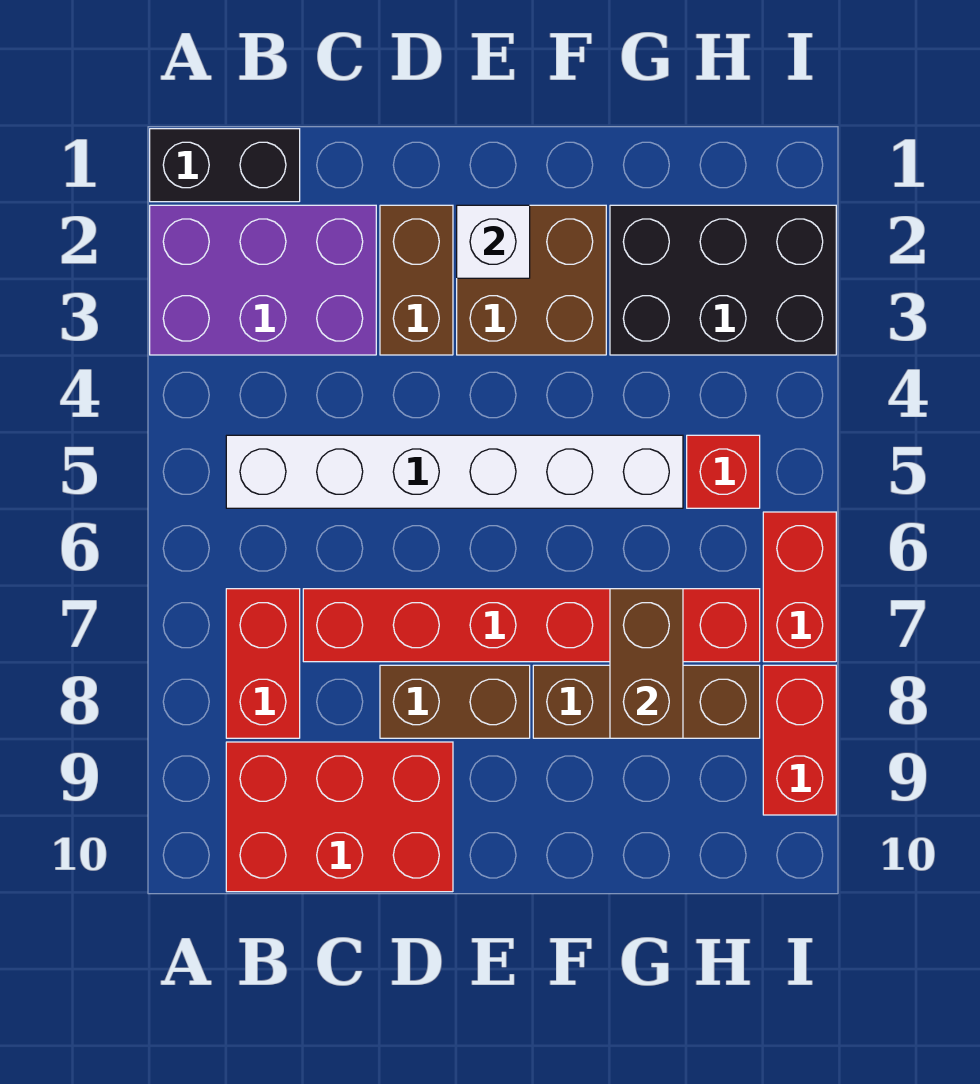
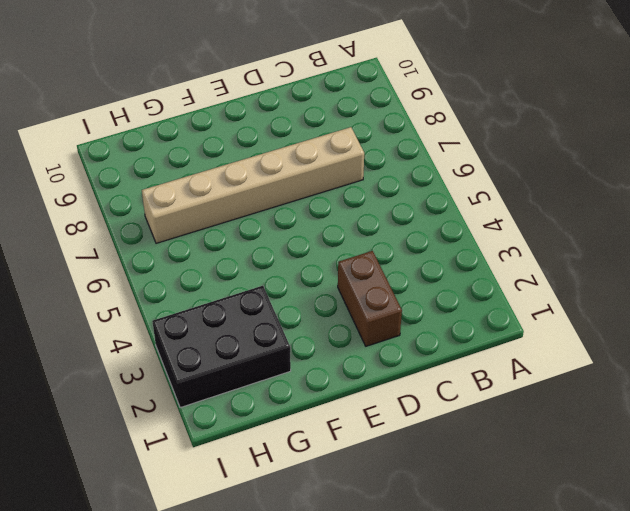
tan 1x6 brick [142,127,364,243] -> red 1x6 brick [303,589,760,662]
none -> black 1x2 brick [150,129,300,202]
none -> purple 2x3 brick [150,205,376,355]
none -> white 1x6 brick [226,435,683,508]

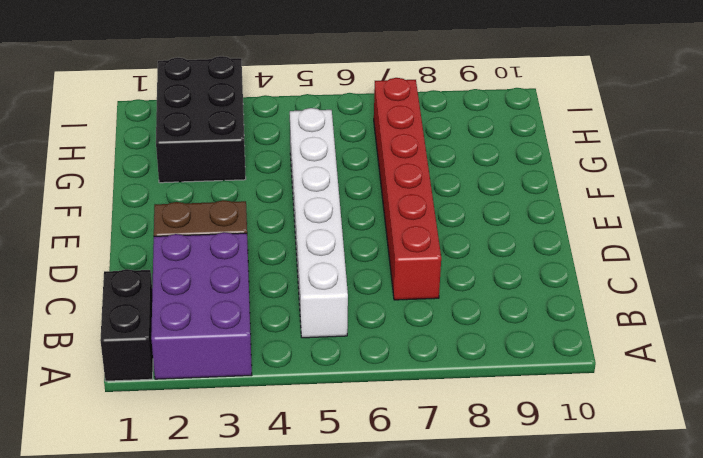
none -> red 1x2 brick [226,589,300,738]
none -> red 2x3 brick [226,742,453,892]
none -> brown 1x2 brick [380,665,530,738]

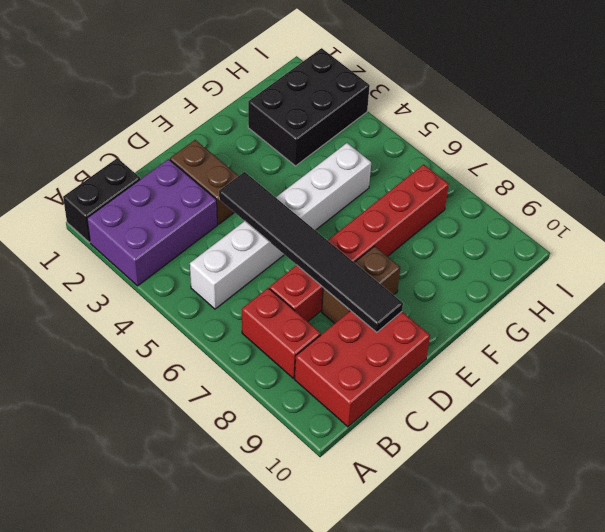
black 1x6 tile [219,172,403,332] -> none
none -> brown 2x2 brick [457,205,606,355]
none -> brown 1x3 brick [533,665,760,738]
none -> red 1x1 brick [687,435,760,508]

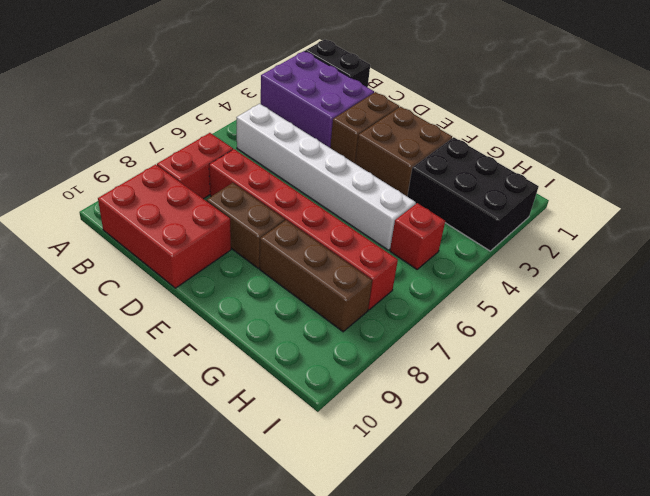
none -> red 1x2 brick [763,512,836,662]
none -> red 1x2 brick [763,665,836,815]
none -> white 1x1 brick [457,205,530,278]

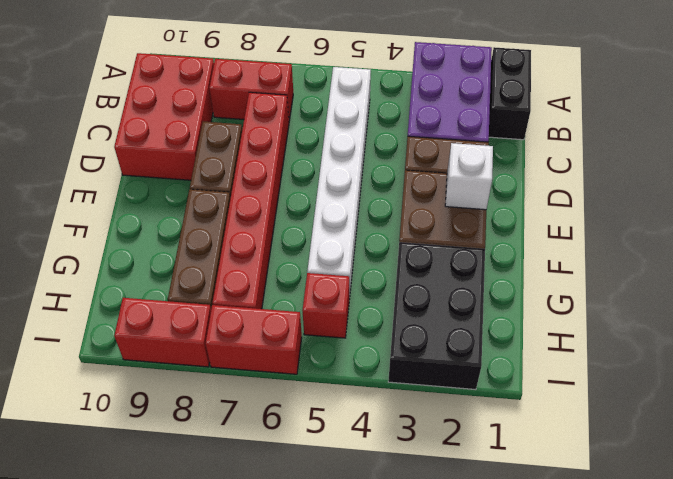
none -> brown 1x2 brick [610,589,683,738]

